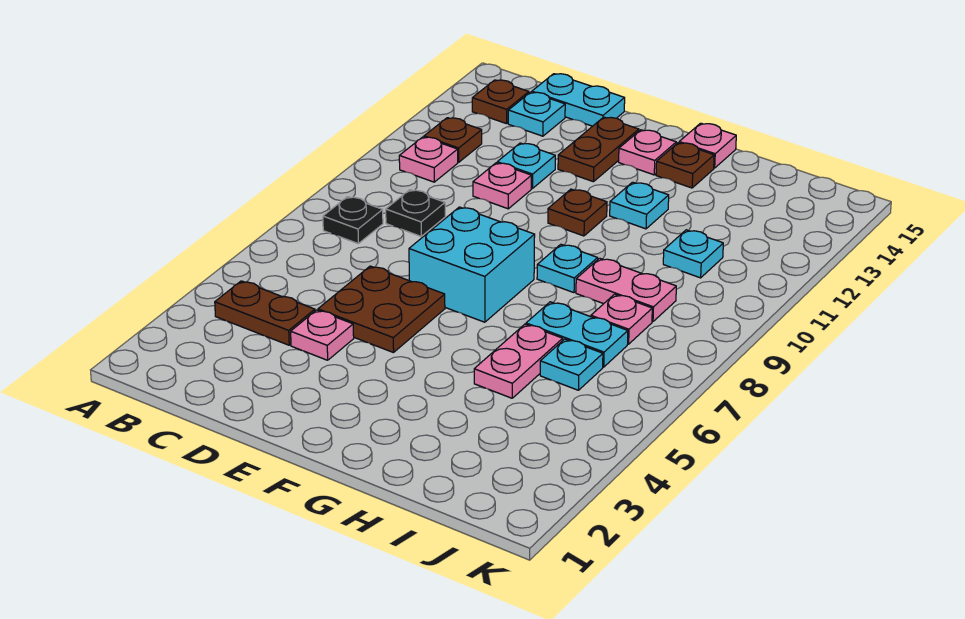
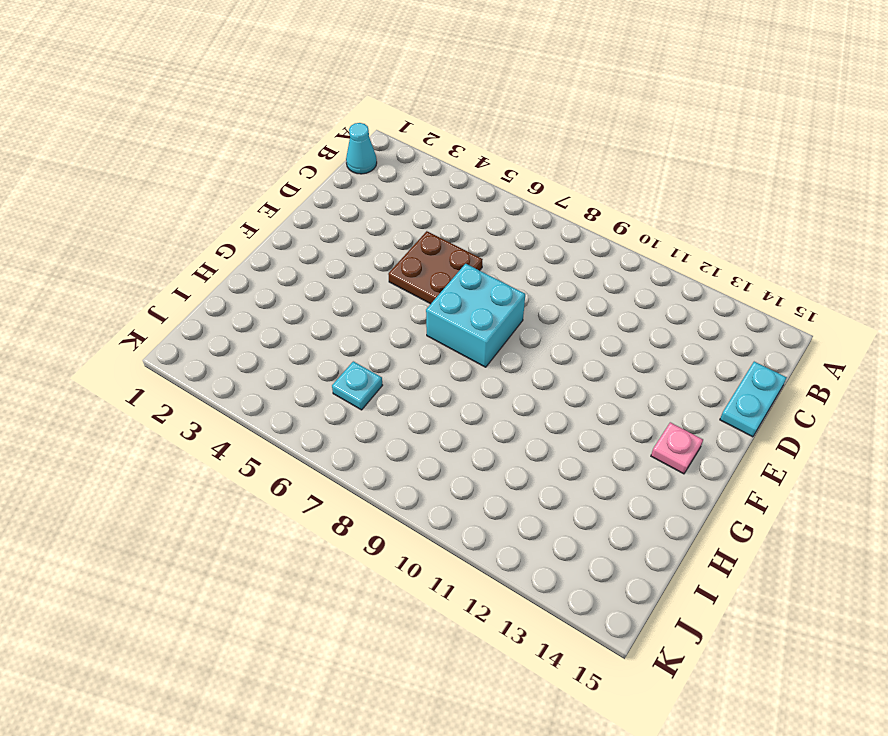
cyan 1x1 cone [346,123,377,174] -> none
none -> brown 1x2 plate [215,281,315,345]
none -> black 1x1 plate [323,197,383,243]
none -> pink 1x1 plate [399,137,458,182]

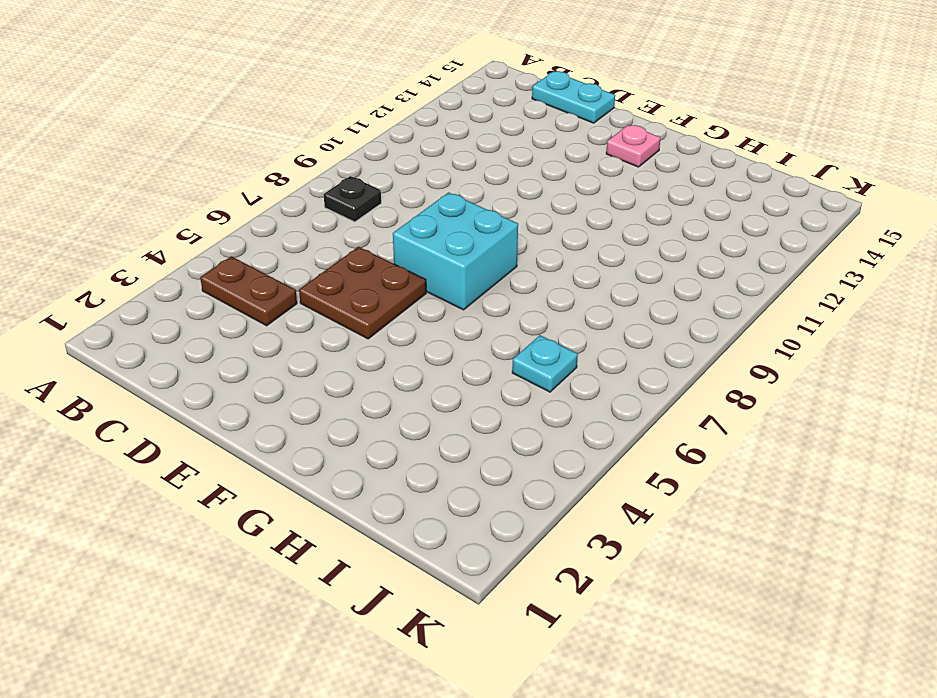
none -> pink 1x1 plate [399,137,458,182]
none -> brown 1x1 plate [424,118,482,162]
none -> brown 1x1 plate [472,80,529,124]

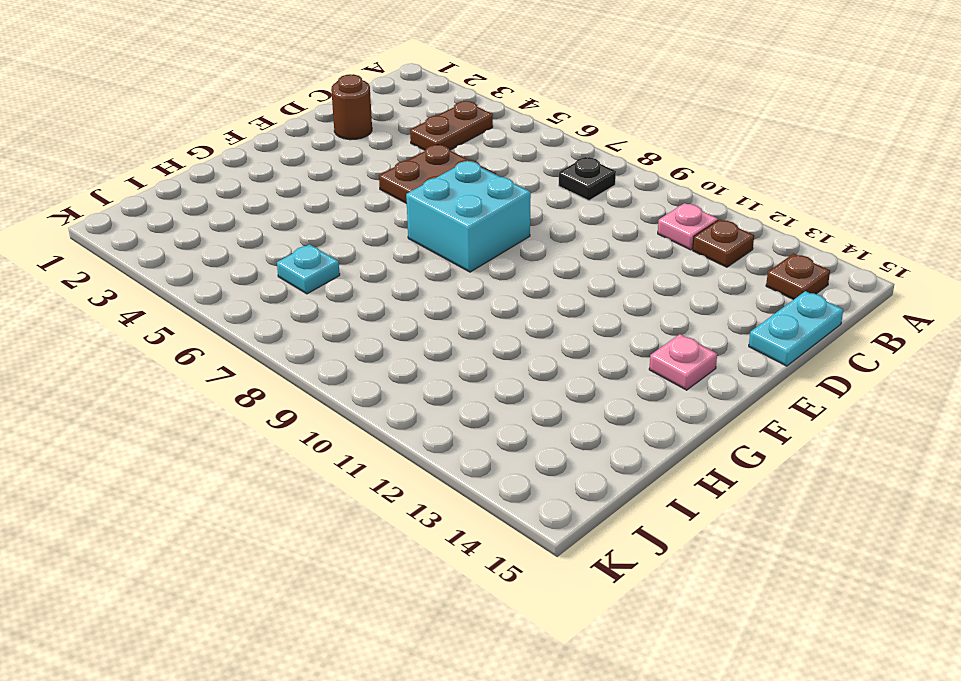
brown 1x1 round brick [331,74,372,140] -> none
none -> black 1x1 plate [386,190,445,236]
none -> cyan 1x1 plate [508,92,565,136]
none -> pink 1x1 plate [291,310,354,360]

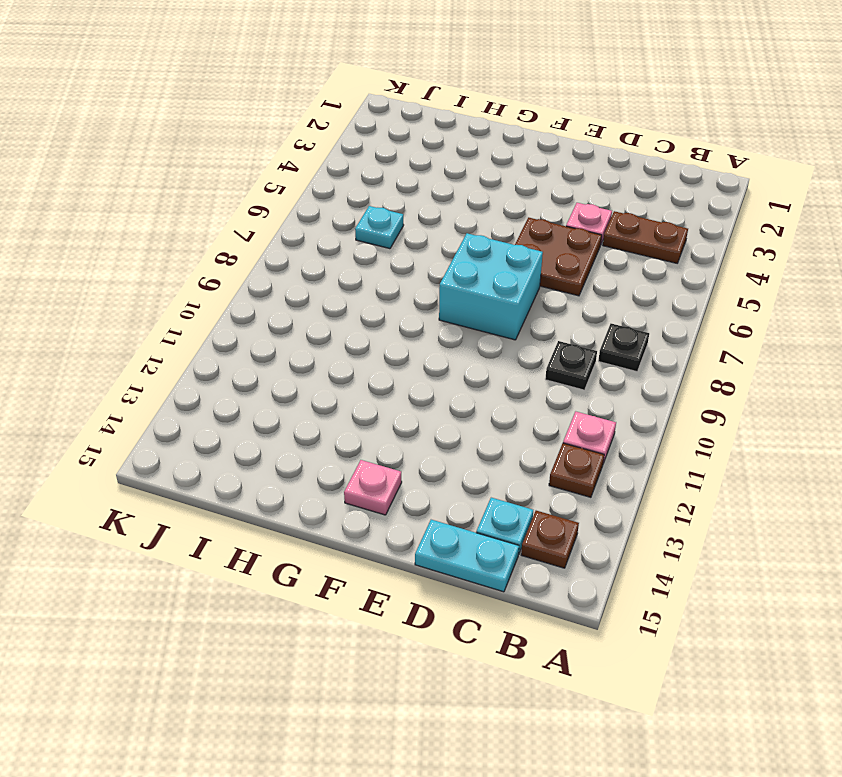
none -> pink 1x1 plate [473,163,532,209]
none -> cyan 1x1 plate [497,143,555,189]
none -> brown 1x2 plate [558,117,639,182]

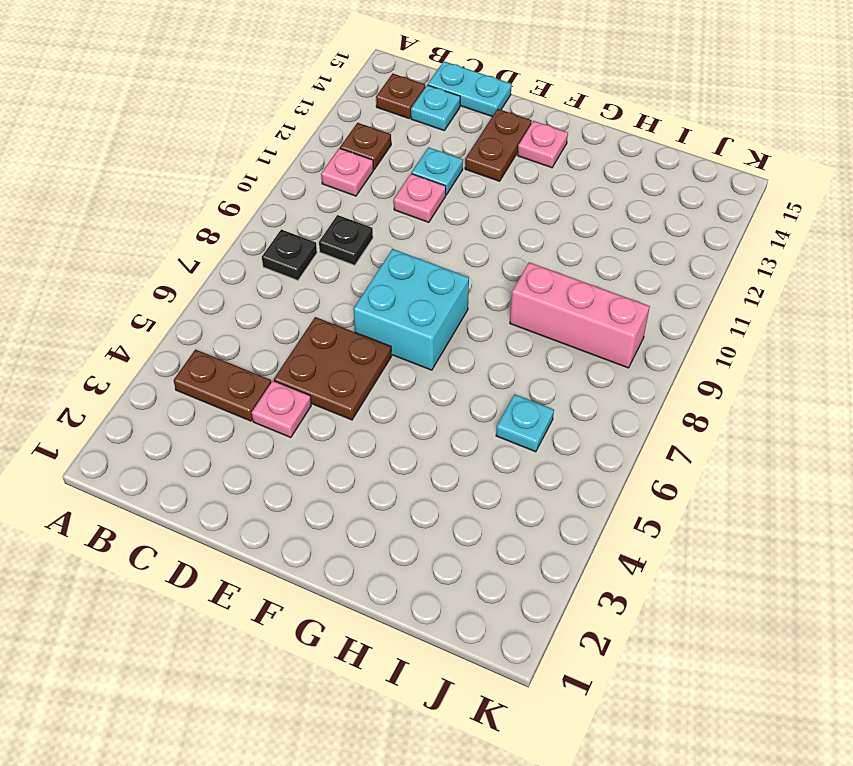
pink 1x3 brick [510,262,650,368] -> pink 1x2 plate [576,258,676,322]
none -> brown 1x1 plate [548,189,607,236]
none -> cyan 1x1 plate [537,244,598,293]
none -> cyan 1x1 plate [610,182,669,229]

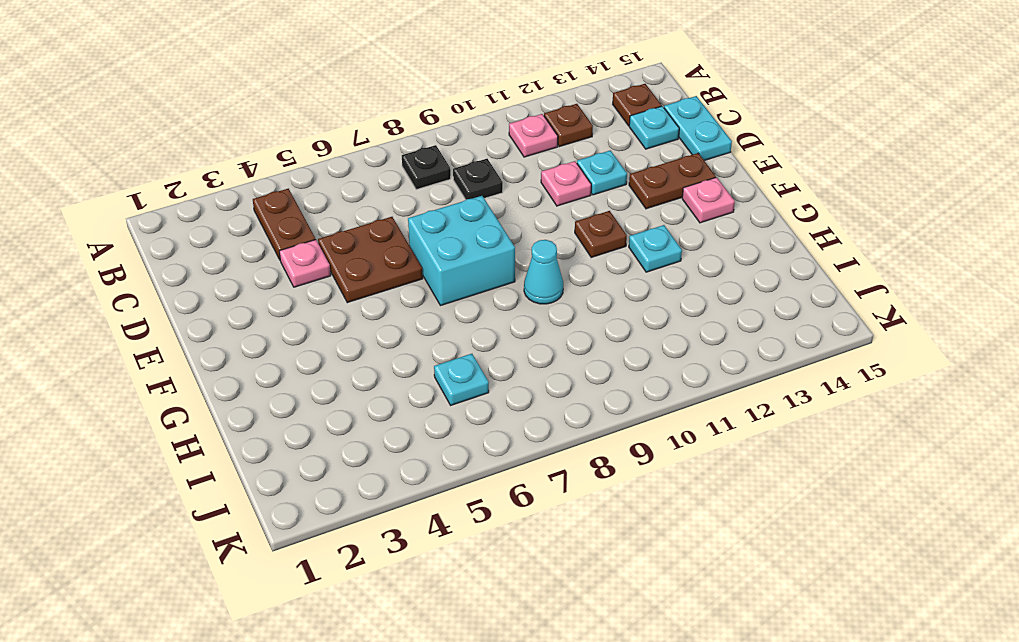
cyan 1x1 cone [524,240,563,304] -> cyan 1x1 plate [537,244,598,293]
none -> brown 1x1 plate [656,143,714,188]
none -> pink 1x1 plate [679,123,736,168]
none -> pink 1x2 plate [474,324,563,398]

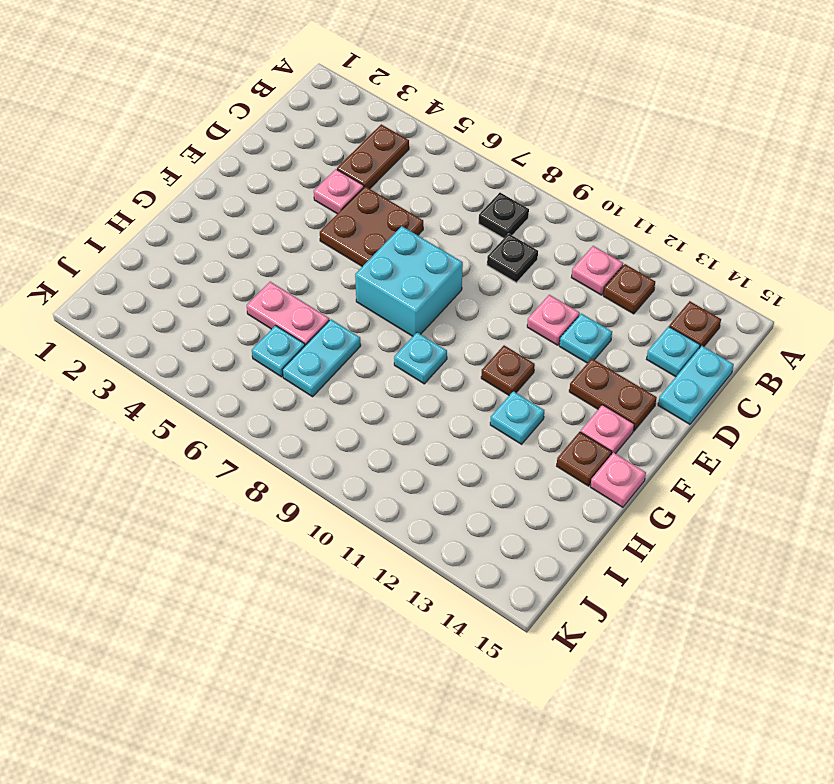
none -> pink 1x2 plate [576,258,676,322]
none -> pink 1x1 plate [591,294,652,344]
none -> cyan 1x1 plate [663,230,723,278]

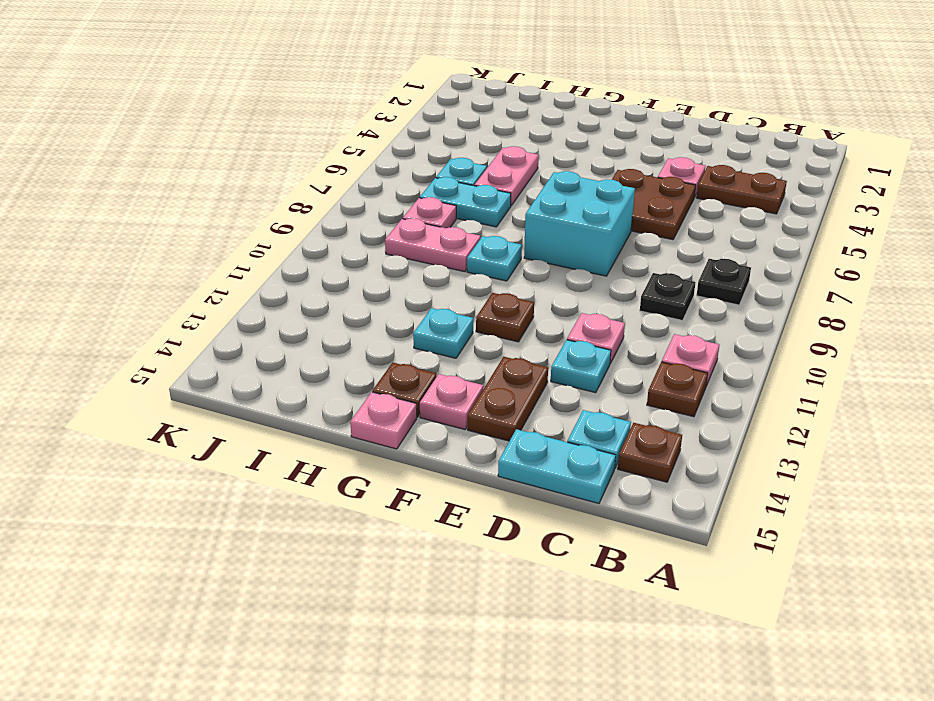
none -> cyan 1x1 plate [663,230,723,278]

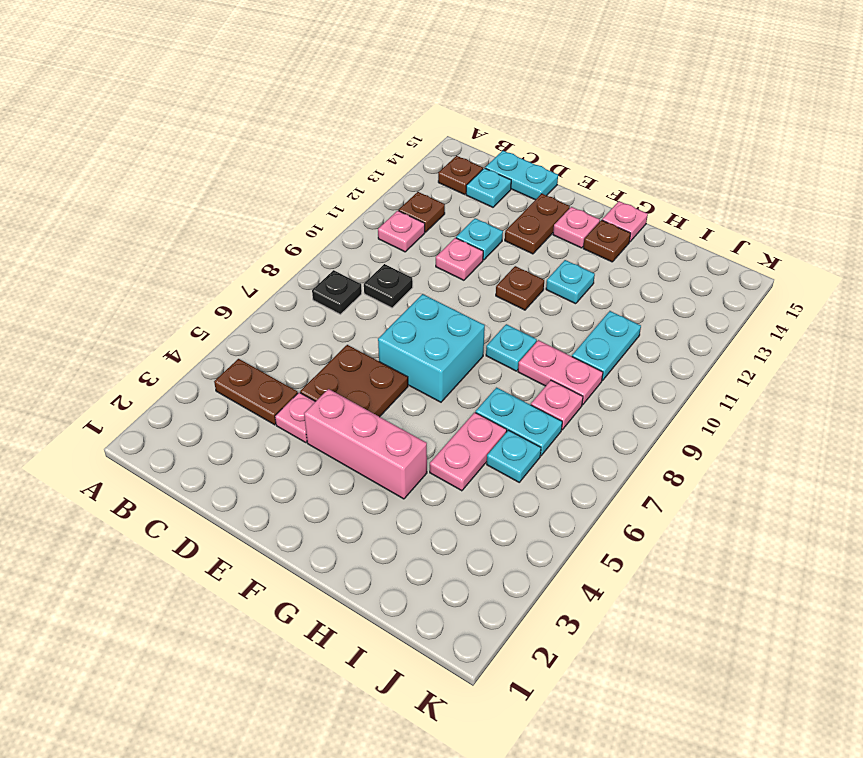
pink 1x3 brick [304,389,427,499] -> none
cyan 1x2 plate [572,311,641,381] -> cyan 1x1 plate [663,230,723,278]

